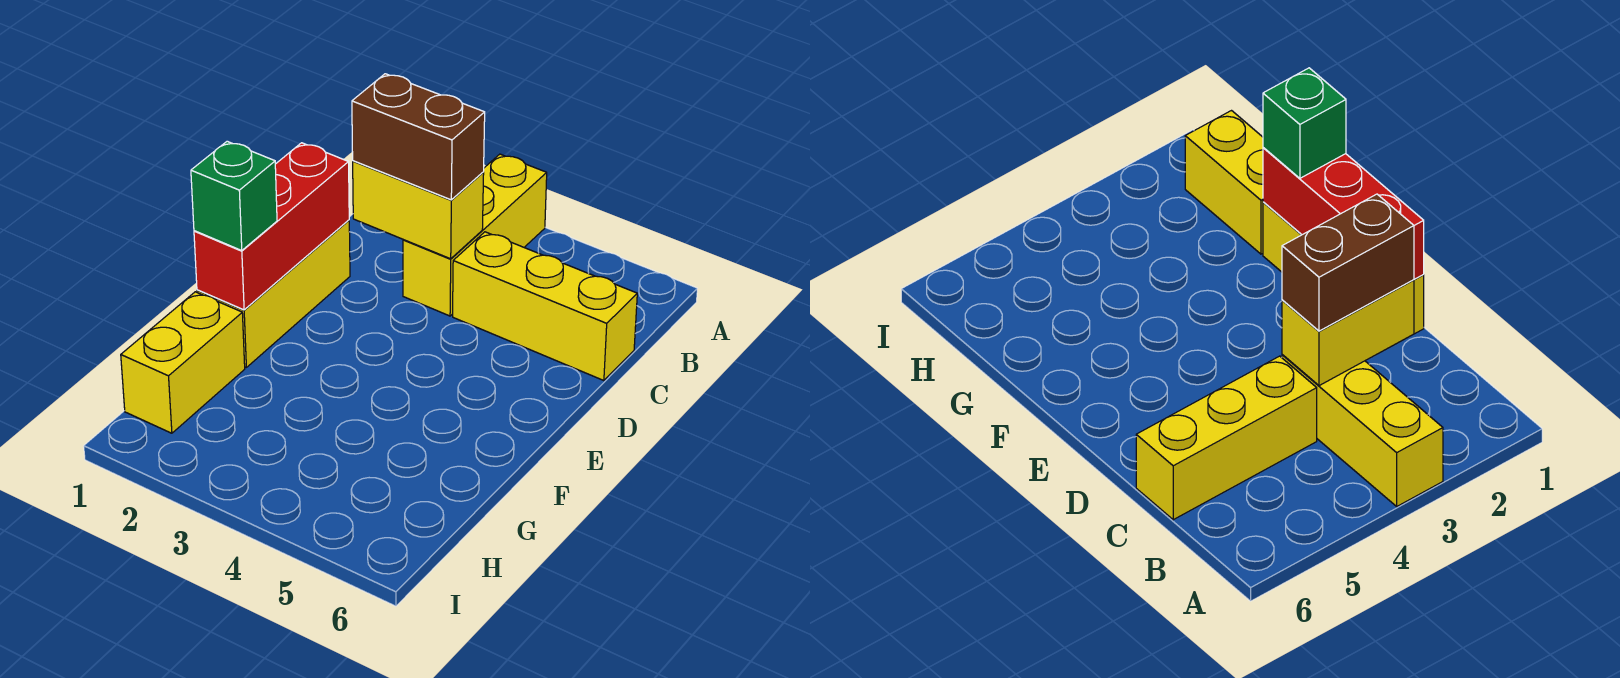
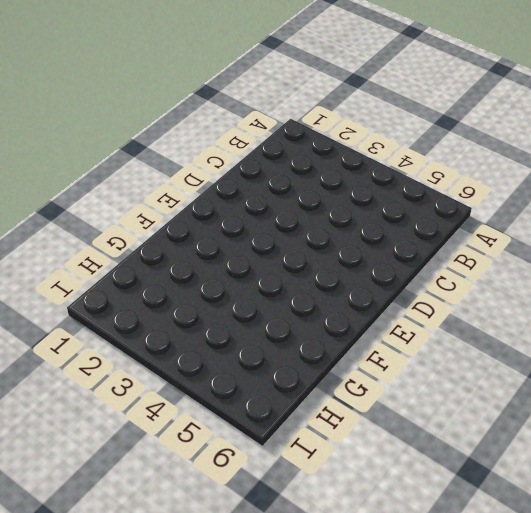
none -> yellow 1x3 brick [403,154,547,316]
none -> yellow 1x3 brick [453,232,637,381]

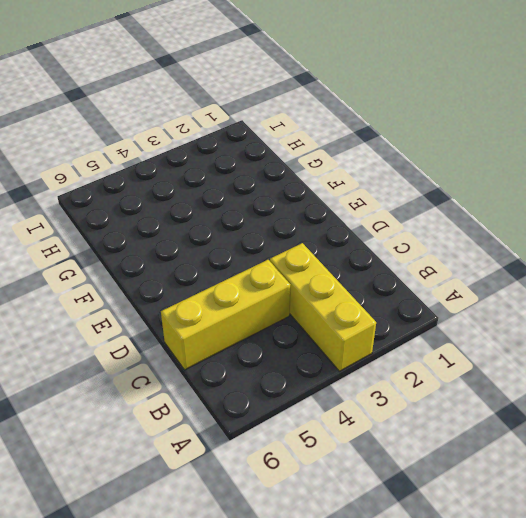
none -> yellow 1x3 brick [197,220,350,367]
none -> yellow 1x2 brick [121,292,245,433]

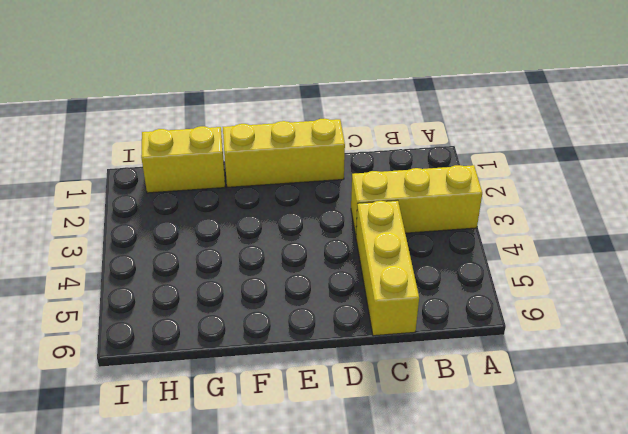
none -> yellow 1x2 brick [353,161,484,259]
none -> red 1x3 brick [194,143,349,310]

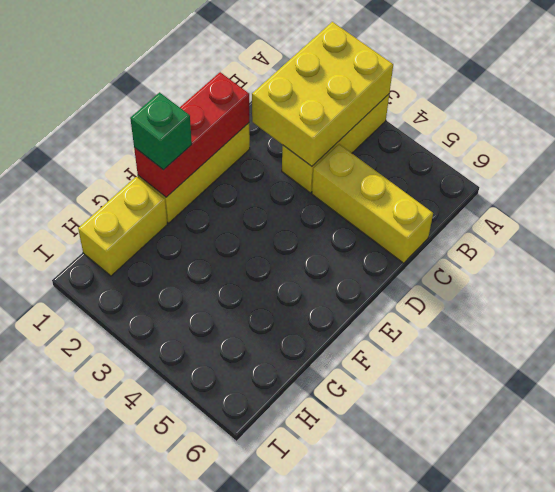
yellow 2x3 brick [252,22,393,166] -> yellow 1x2 brick [353,161,484,259]
none -> brown 1x2 brick [352,74,485,200]

